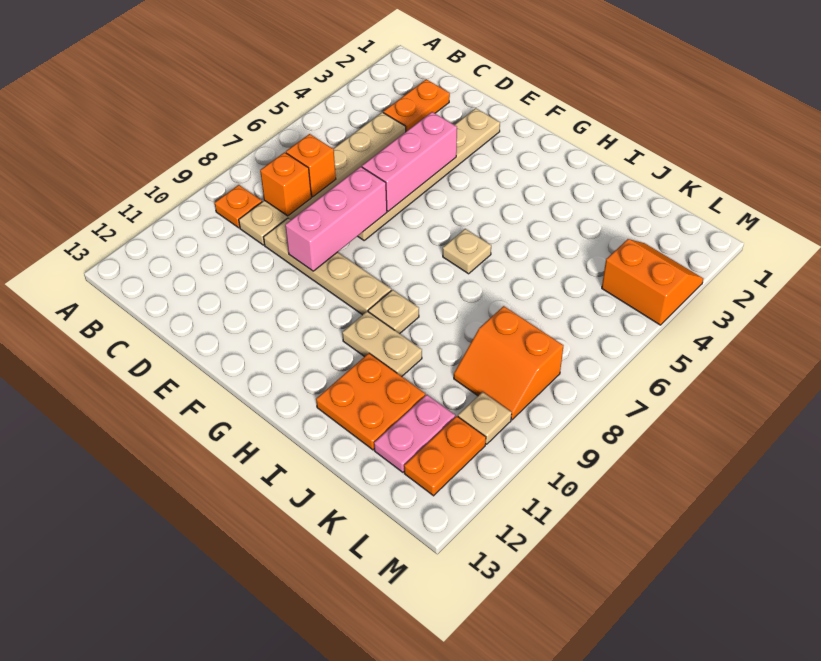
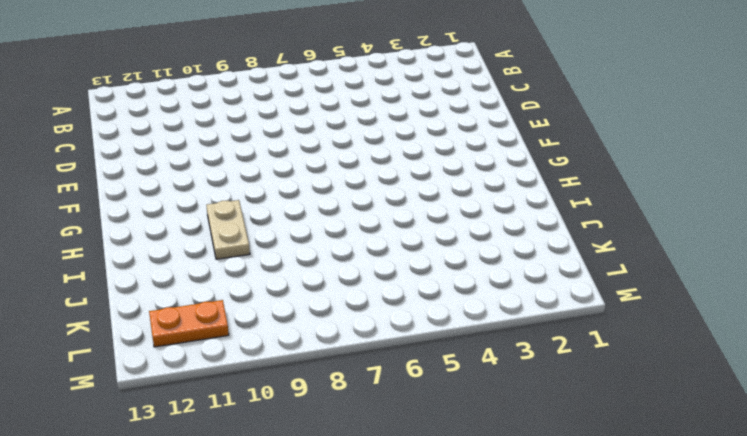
none -> orange 1x1 plate [215,185,262,228]
none -> orange 1x2 plate [383,79,450,131]
none -> tan 1x6 plate [239,112,406,245]

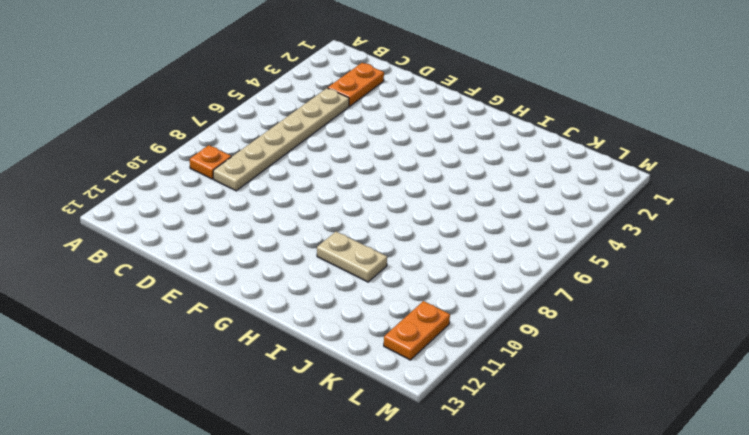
none -> tan 1x4 plate [264,218,391,315]
none -> tan 1x6 plate [358,108,500,240]
none -> tan 1x1 plate [443,229,491,274]

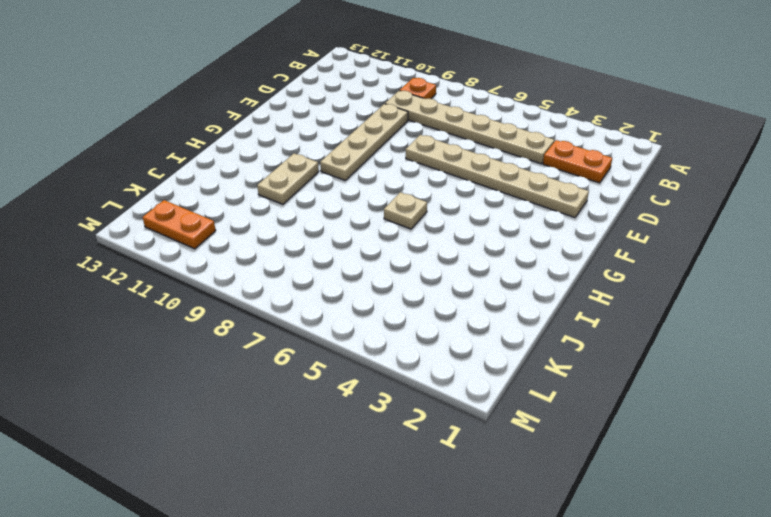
none -> tan 1x1 plate [368,290,419,334]
none -> orange 2x2 plate [316,353,425,450]
none -> orange 2x2 slope [454,306,563,420]

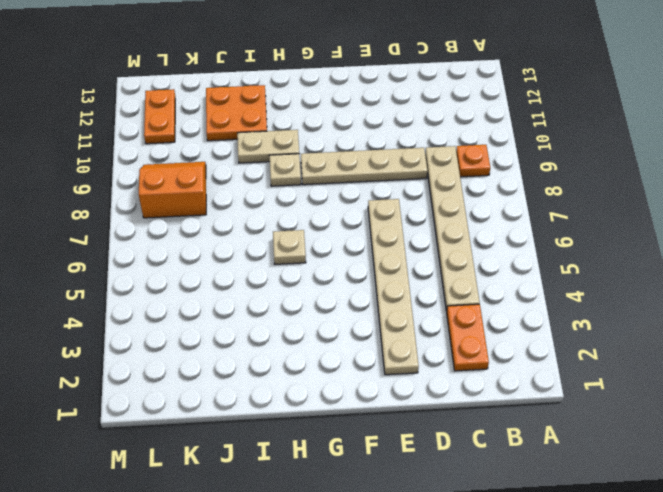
none -> pink 1x2 plate [374,395,455,472]
none -> orange 2x2 slope [602,239,703,325]
none -> tan 1x1 plate [458,392,512,444]

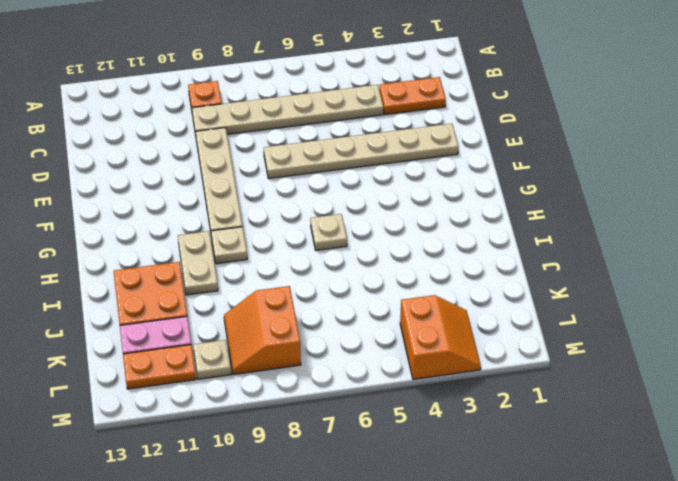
none -> orange 1x1 brick [286,134,336,197]
none -> orange 1x1 brick [260,152,311,216]
none -> pink 1x3 brick [362,112,457,211]

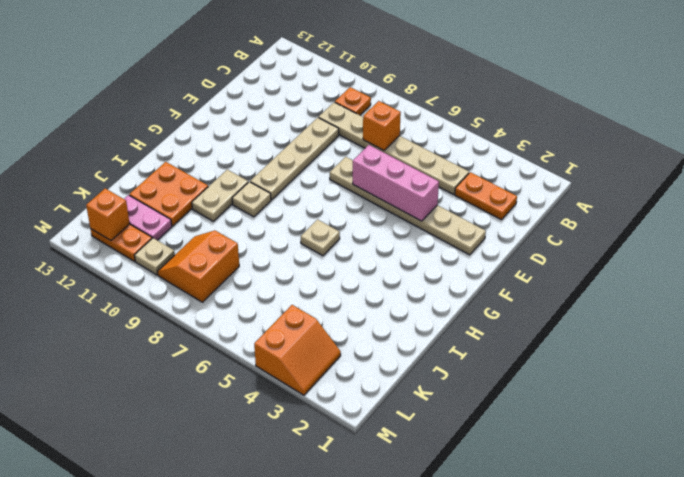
orange 1x1 brick [86,188,130,240] -> orange 1x1 brick moved to [260,152,311,216]
none -> pink 1x3 brick [285,167,387,271]

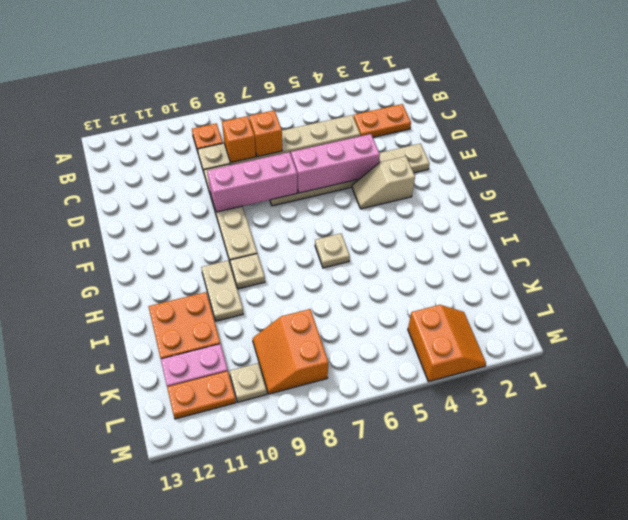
tan 1x2 slope [352,156,415,209] -> none

